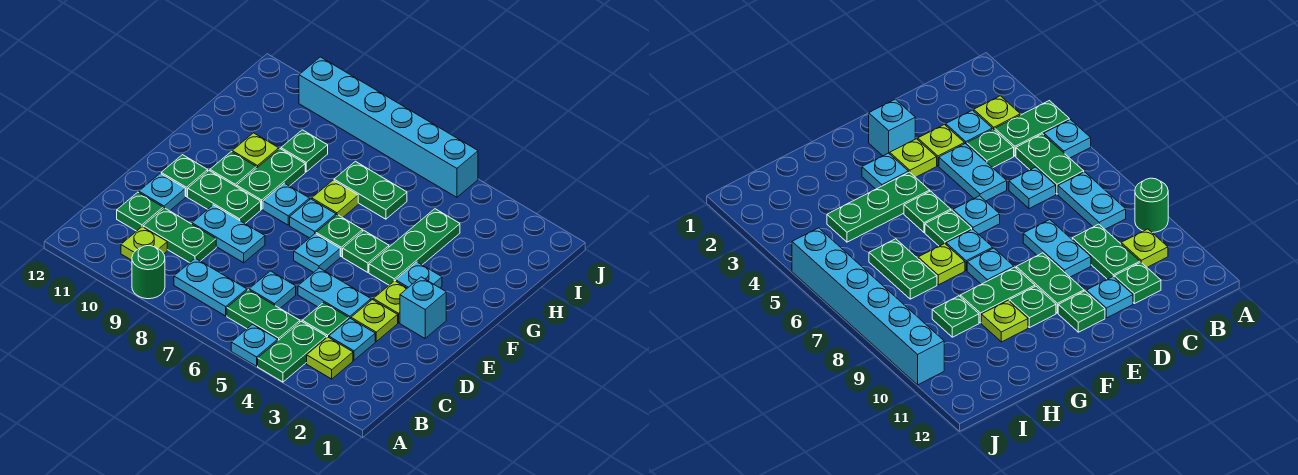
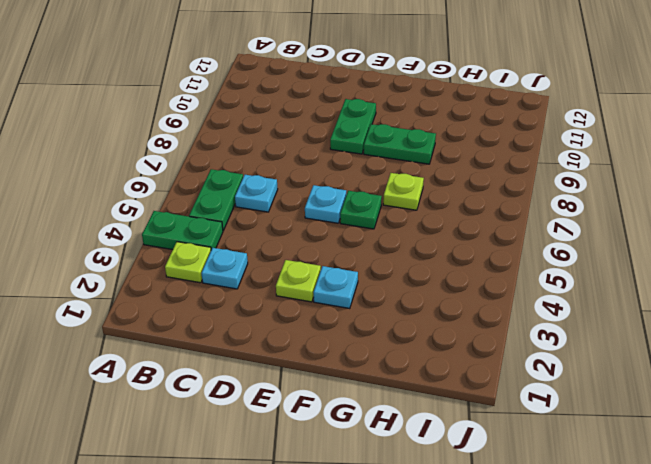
none -> cyan 1x1 plate [231,324,278,366]
none -> green 1x1 round brick [132,246,165,299]
none -> cyan 1x2 plate [174,258,247,316]
none -> lime 1x1 plate [121,227,167,260]

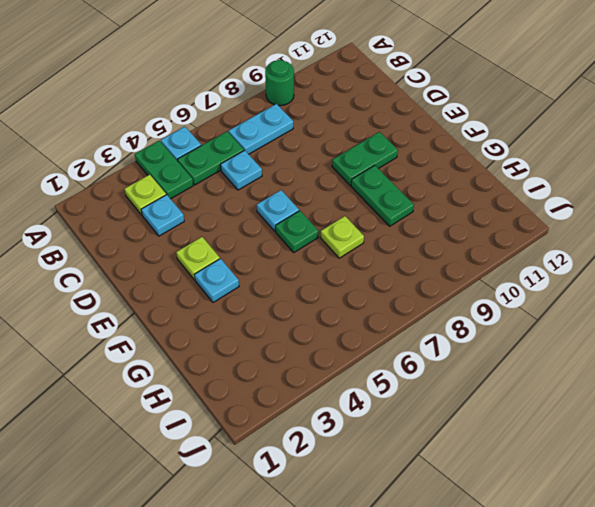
none -> lime 1x1 plate [121,227,167,260]
none -> green 1x1 plate [302,303,349,337]
none -> green 1x2 plate [143,208,216,263]
none -> green 1x1 plate [117,192,163,231]

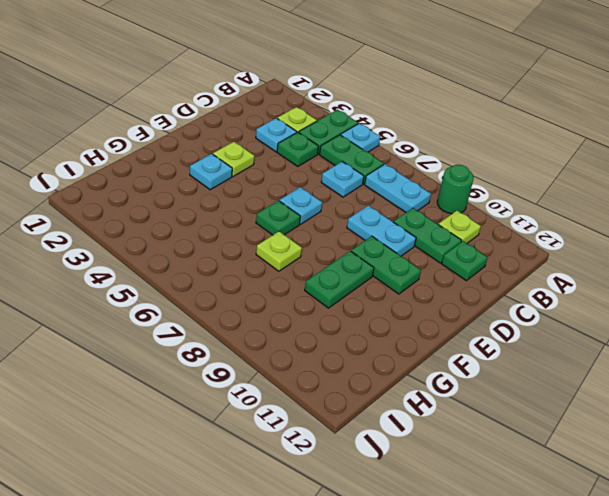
none -> lime 1x1 plate [351,300,398,341]
none -> cyan 1x2 plate [298,268,371,319]
none -> cyan 1x1 plate [139,174,185,211]
none -> cyan 1x1 brick [400,277,446,338]

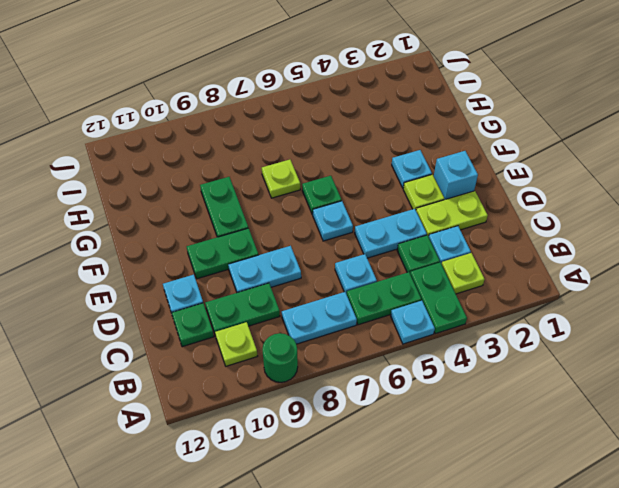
lime 1x2 plate [416,191,488,237] -> lime 1x1 plate [351,300,398,341]
none -> green 1x1 plate [161,155,208,197]
none -> green 1x3 plate [369,209,460,285]
none -> green 1x1 plate [343,231,389,272]
none -> cyan 1x1 plate [290,199,336,238]

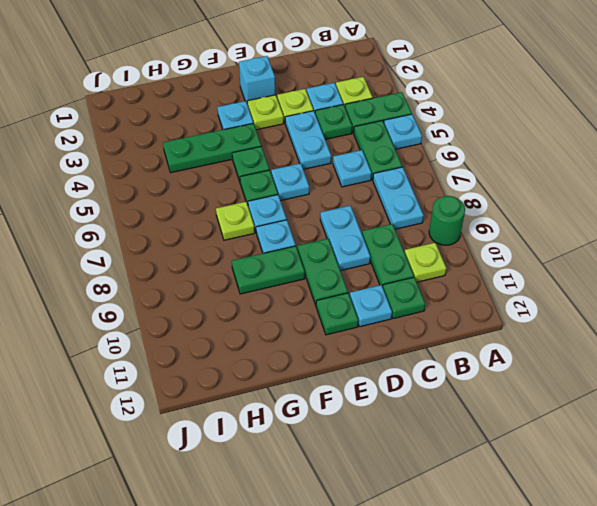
none -> green 1x1 plate [210,152,256,187]
none -> lime 1x1 plate [232,133,279,168]
none -> green 1x2 plate [334,161,407,219]
none -> green 1x1 plate [281,130,328,172]

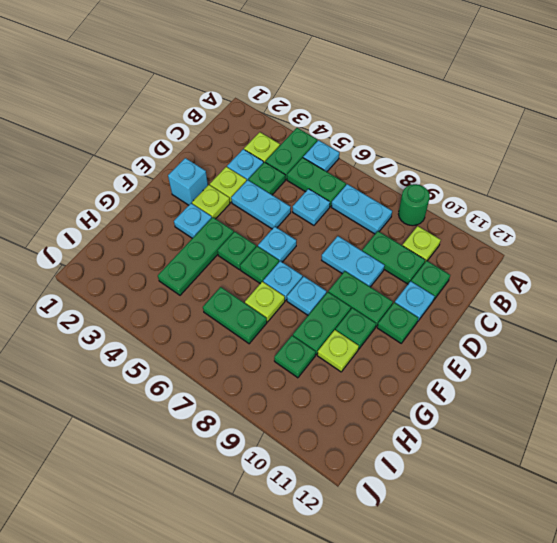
none -> cyan 1x6 brick [299,57,478,197]

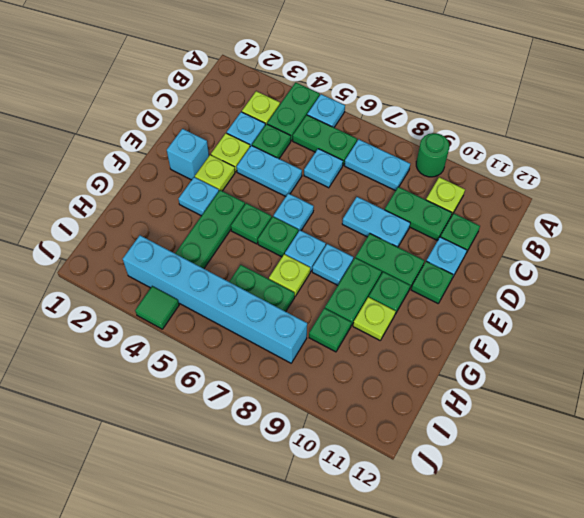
cyan 1x6 brick [123,235,307,363] -> cyan 1x6 brick moved to [299,57,478,197]
green 1x1 tile [135,286,179,329] -> none

